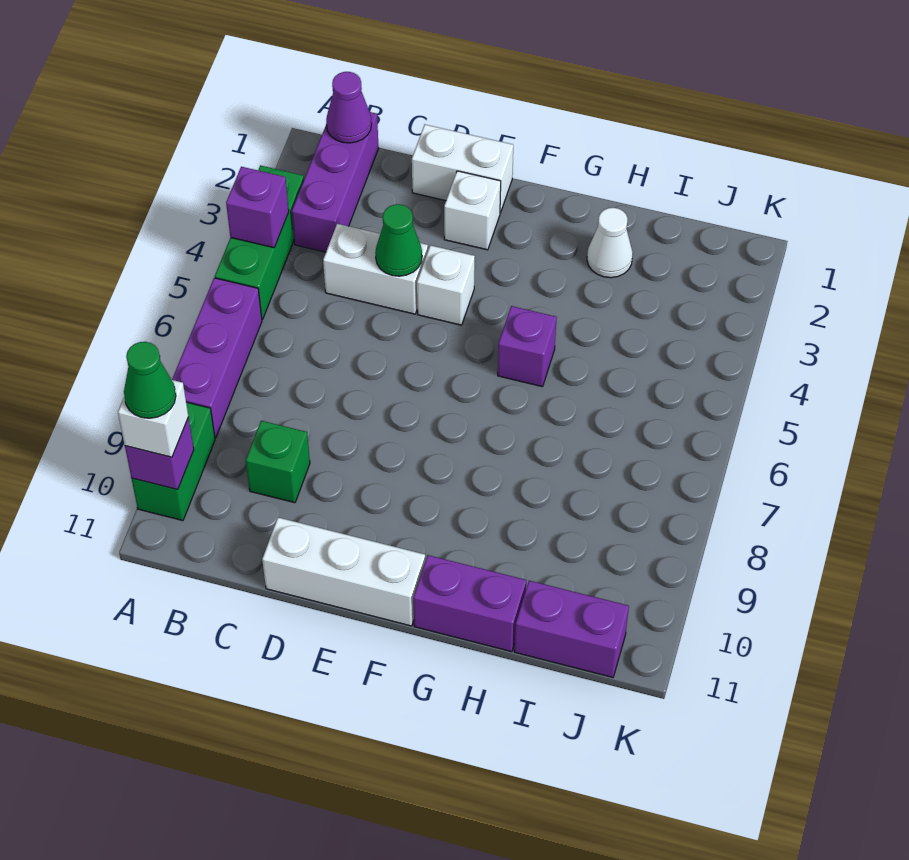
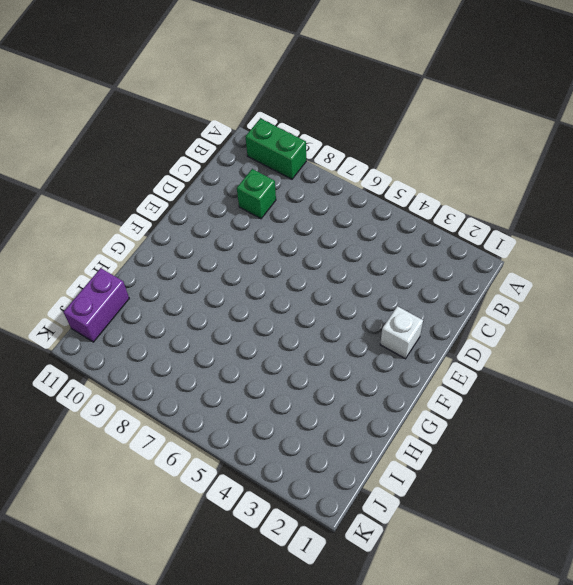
none -> green 1x3 brick [215,165,304,319]
none -> purple 1x3 brick [172,278,262,438]
none -> purple 1x3 brick [292,112,379,252]

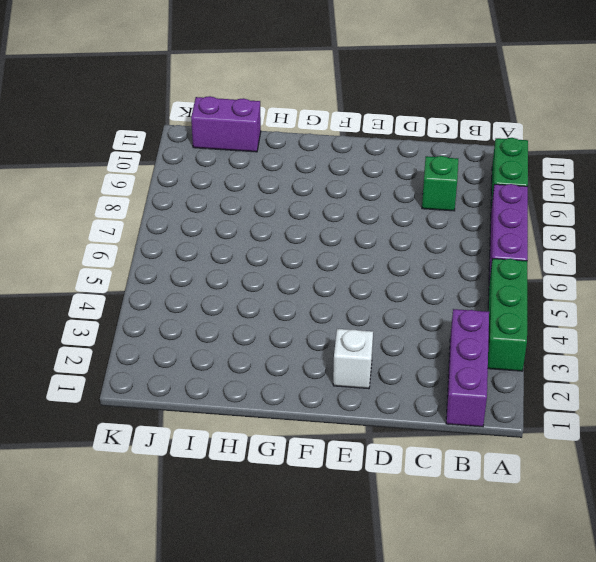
none -> white 1x2 brick [323,224,428,314]
none -> white 1x2 brick [412,125,513,213]
none -> white 1x3 brick [262,518,425,626]

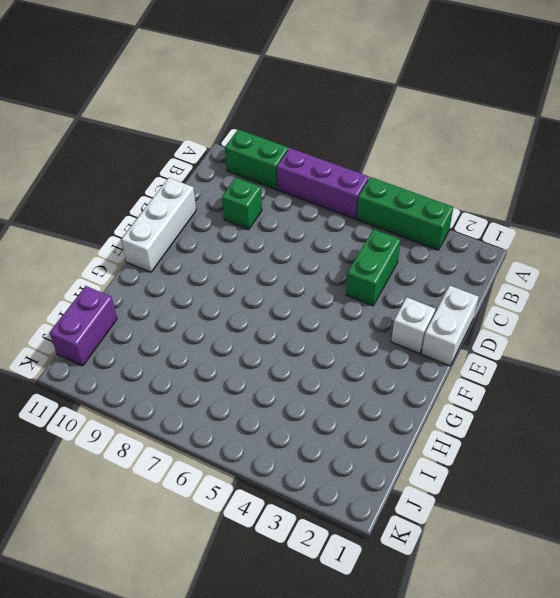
green 1x2 brick [346,229,401,306] -> white 1x2 brick [323,224,428,314]
none -> purple 1x3 brick [292,112,379,252]
none -> white 1x1 brick [417,245,475,325]
none -> purple 1x1 brick [498,306,557,387]

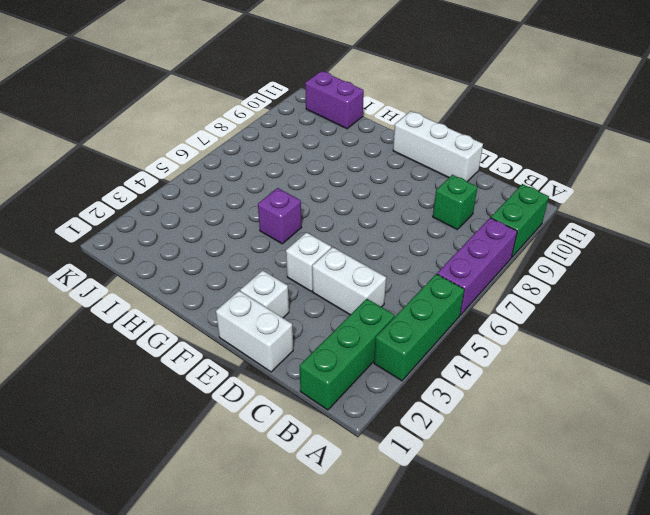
green 1x3 brick [300,299,395,410] -> purple 1x3 brick [292,112,379,252]
none -> purple 1x2 brick [413,555,526,652]
none -> white 1x1 cone [587,208,633,278]
none -> purple 1x1 brick [226,167,289,248]

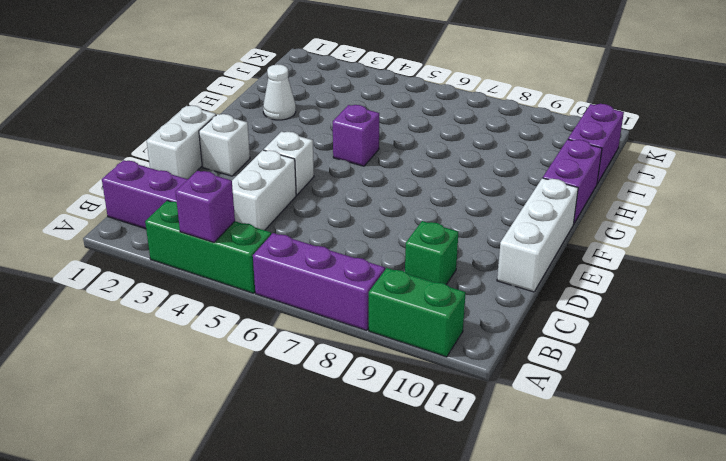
none -> purple 1x1 brick [125,417,194,489]
none -> purple 1x1 cone [326,72,372,143]
none -> green 1x1 cone [375,204,422,276]

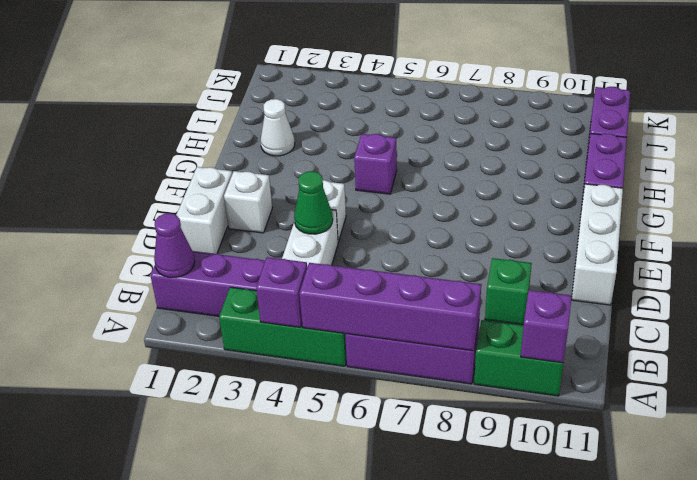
purple 1x4 brick [300,263,481,351] -> none
none -> white 1x1 brick [118,380,188,457]
none -> green 1x1 cone [124,342,176,418]

